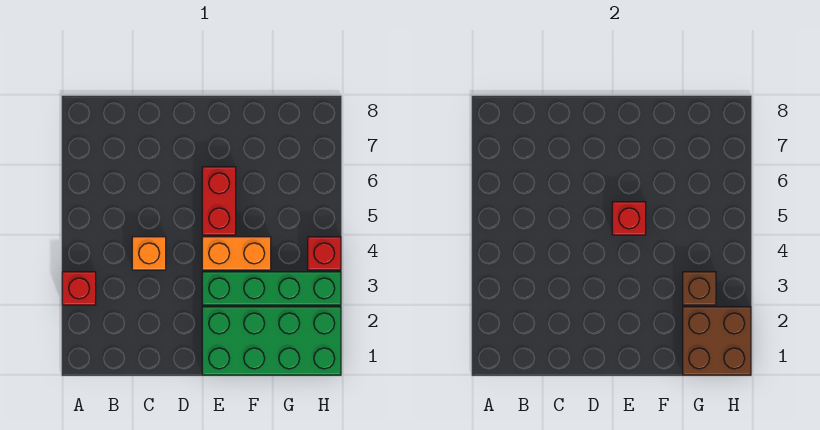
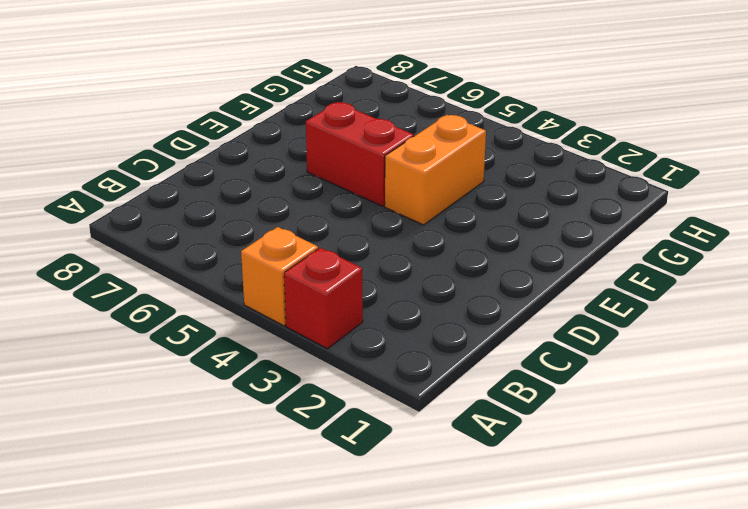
orange 1x1 brick [241,227,318,326] -> orange 1x1 brick moved to [132,237,166,270]
none -> green 2x4 brick [202,307,341,375]
none -> green 1x4 brick [202,272,341,305]

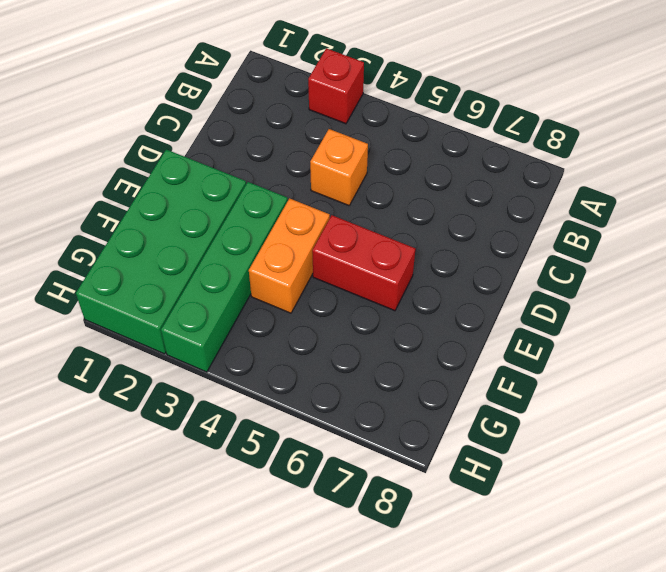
none -> red 1x1 brick [308,237,341,270]
none -> red 1x1 brick [612,202,646,235]

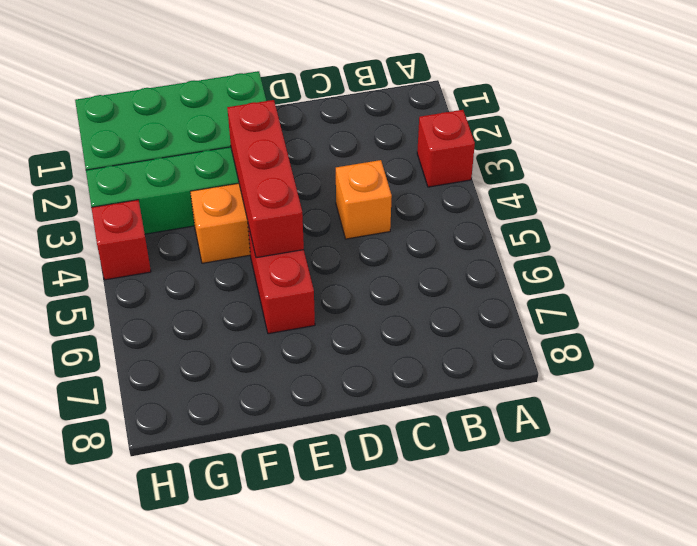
red 1x3 brick [227,100,304,258] -> red 1x1 brick [612,202,646,235]
none -> brown 2x2 brick [683,307,751,375]
none -> brown 1x1 brick [683,272,716,305]

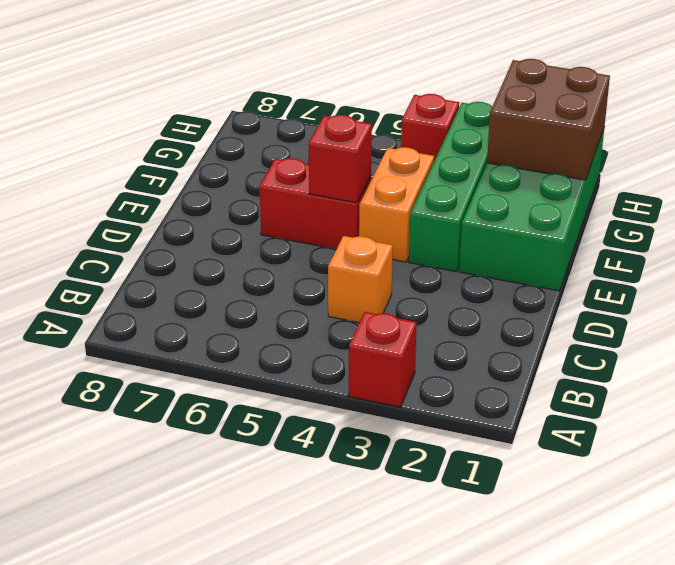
none -> brown 1x1 brick [683,272,716,305]

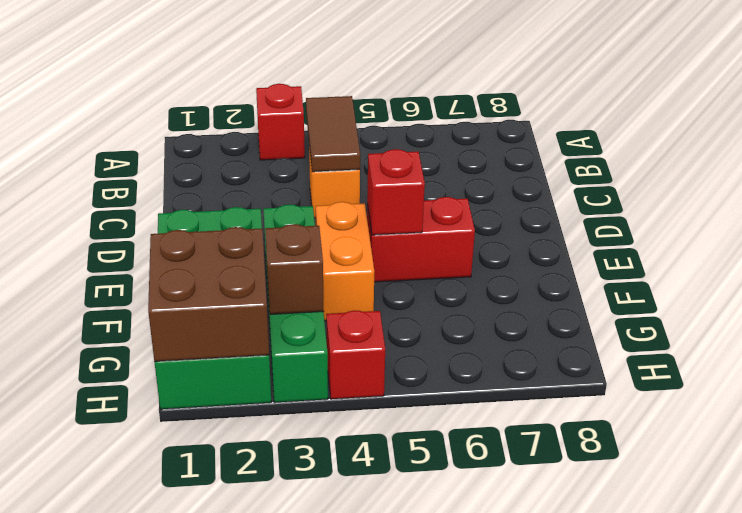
brown 1x2 tile [306,96,360,172] -> none

